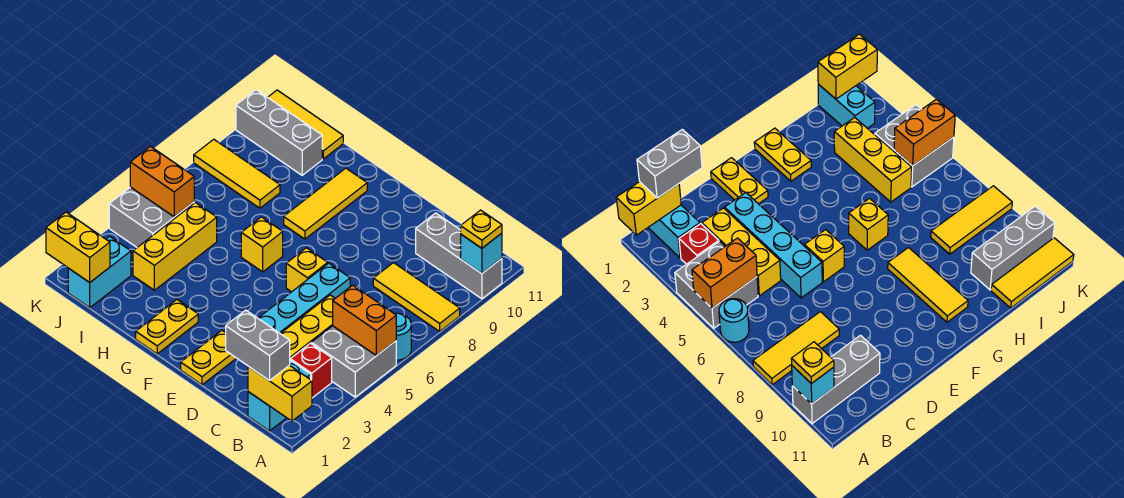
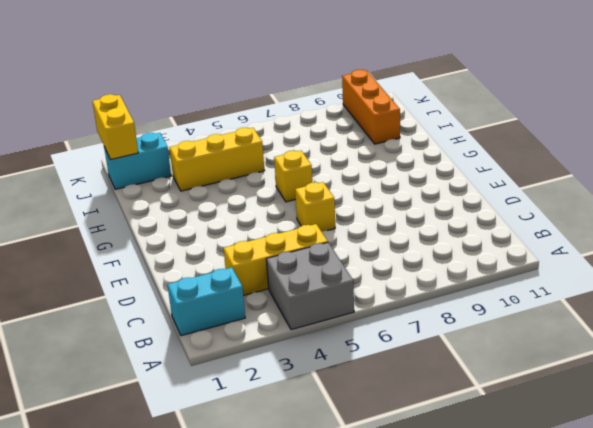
orange 1x3 brick [342,70,400,144] -> grey 1x3 brick [236,90,322,175]
none -> cyan 1x1 round brick [396,313,411,360]
none -> yellow 1x3 tile [373,263,460,331]
none -> grey 1x3 brick [416,213,502,299]

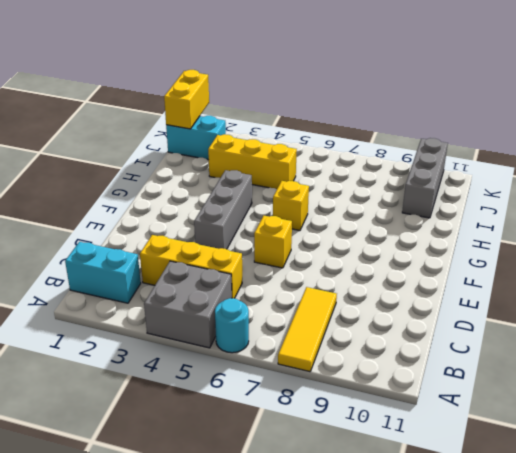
grey 1x3 brick [194,170,252,249] -> grey 1x3 brick moved to [416,213,502,299]
none -> red 1x1 brick [290,343,332,398]
none -> cyan 1x4 brick [258,263,350,334]
none -> yellow 1x2 plate [181,330,236,385]

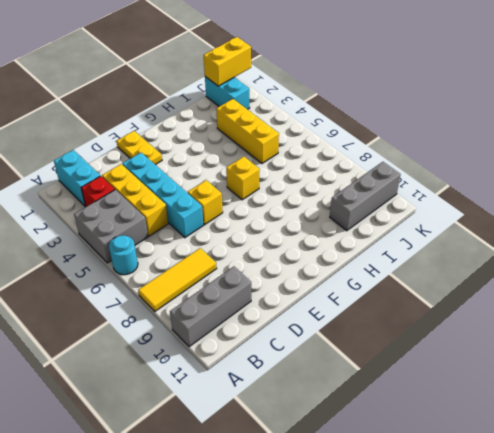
none -> yellow 1x2 plate [136,300,198,354]
none -> yellow 1x3 tile [284,168,367,239]
none -> yellow 1x3 tile [194,139,280,208]

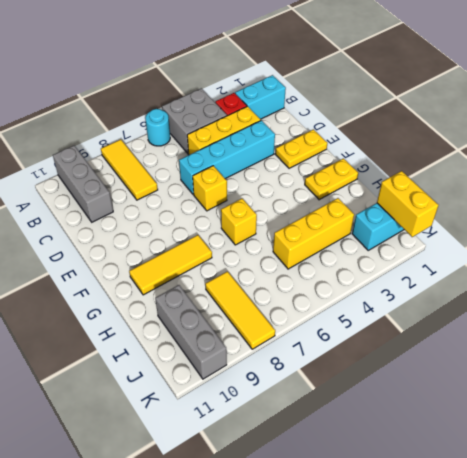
none -> yellow 1x3 tile [268,90,343,159]
none -> grey 2x2 brick [109,187,194,247]
none -> yellow 1x2 brick [248,365,312,421]

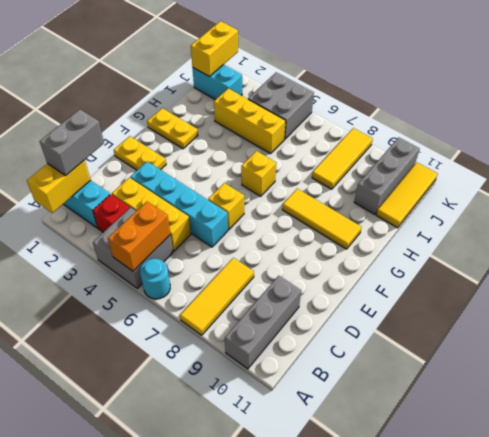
none -> cyan 1x1 brick [461,233,502,274]
none -> orange 1x2 brick [130,147,194,217]
none -> yellow 1x1 plate [461,210,502,248]

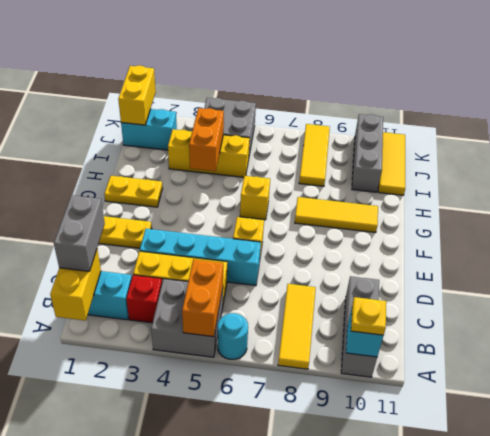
orange 1x2 brick [189,108,224,171] -> orange 1x2 brick moved to [130,147,194,217]

